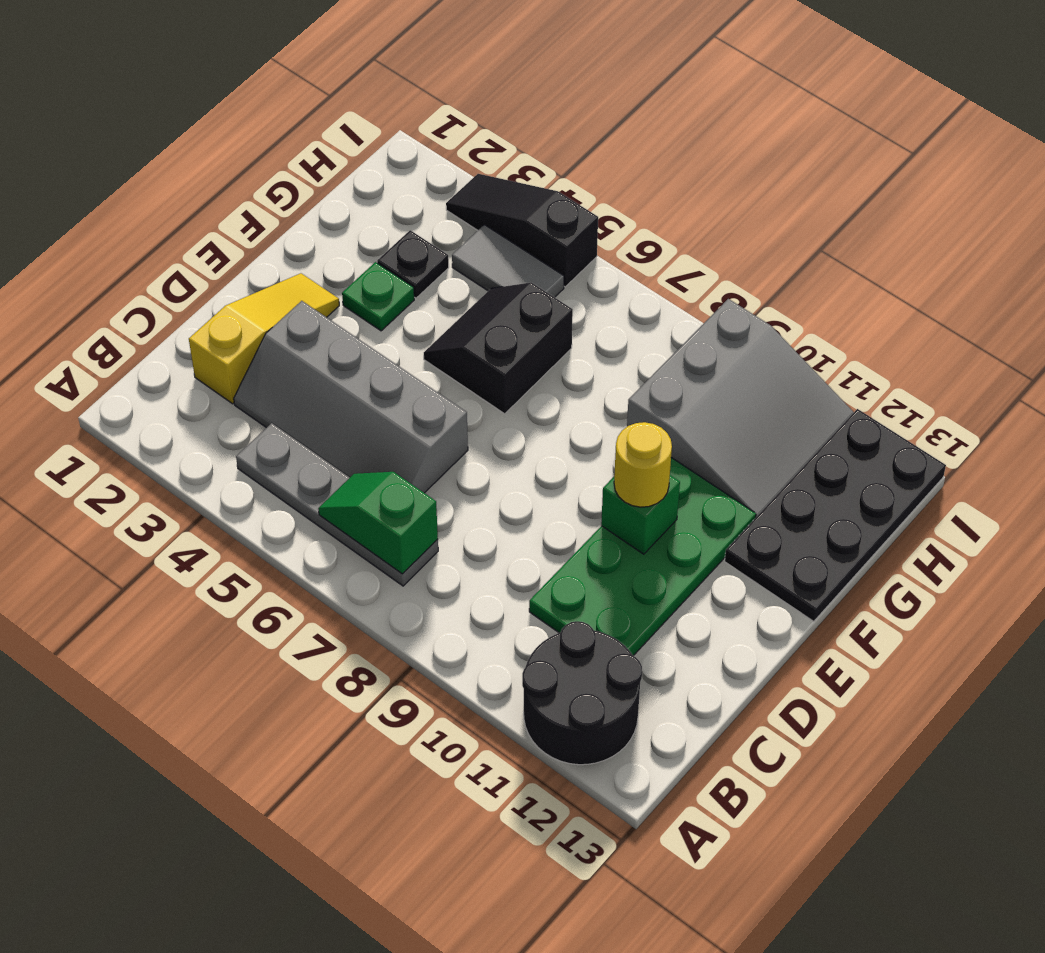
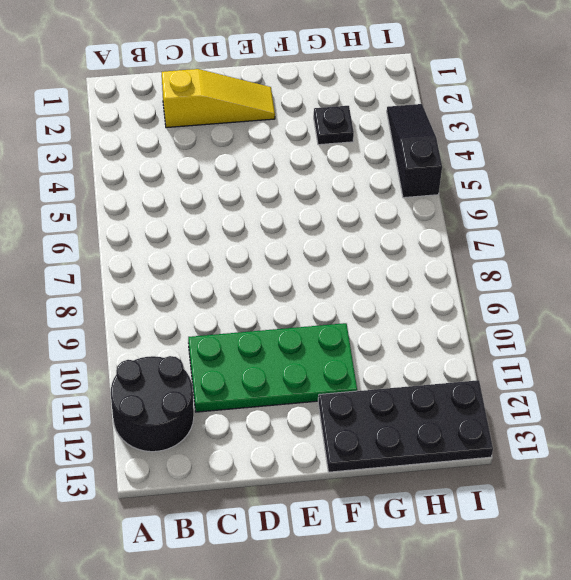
none -> grey 1x4 plate [236,423,438,586]
none -> grey 2x4 slope [234,301,468,493]
none -> green 1x1 plate [342,262,414,331]

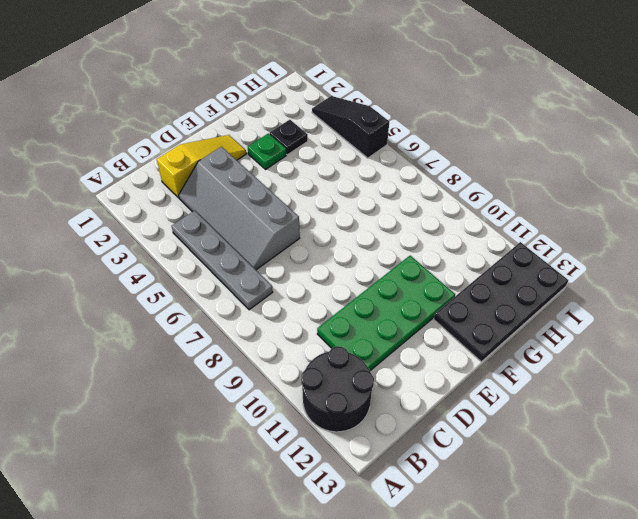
none -> black 2x2 slope [424,282,573,414]
none -> grey 3x3 slope [627,299,854,517]
none -> grey 1x2 tile [452,225,564,297]

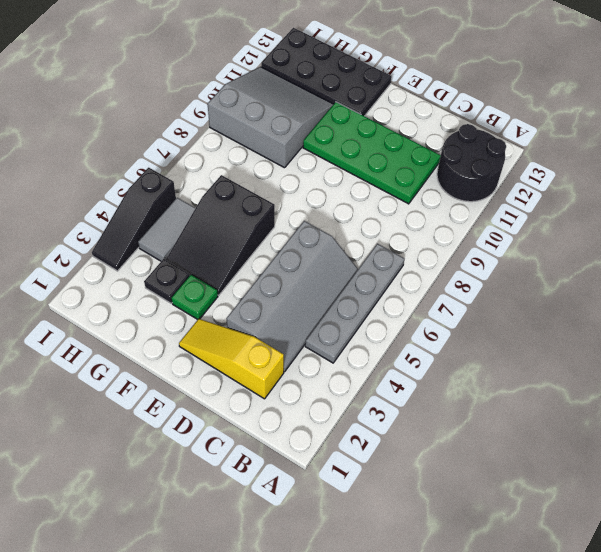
black 2x3 slope [166,175,275,295] -> black 2x2 slope [424,282,573,414]
none -> green 1x2 slope [318,472,438,574]
none -> green 1x1 brick [601,475,680,554]
none -> yellow 1x1 round brick [614,422,672,507]

